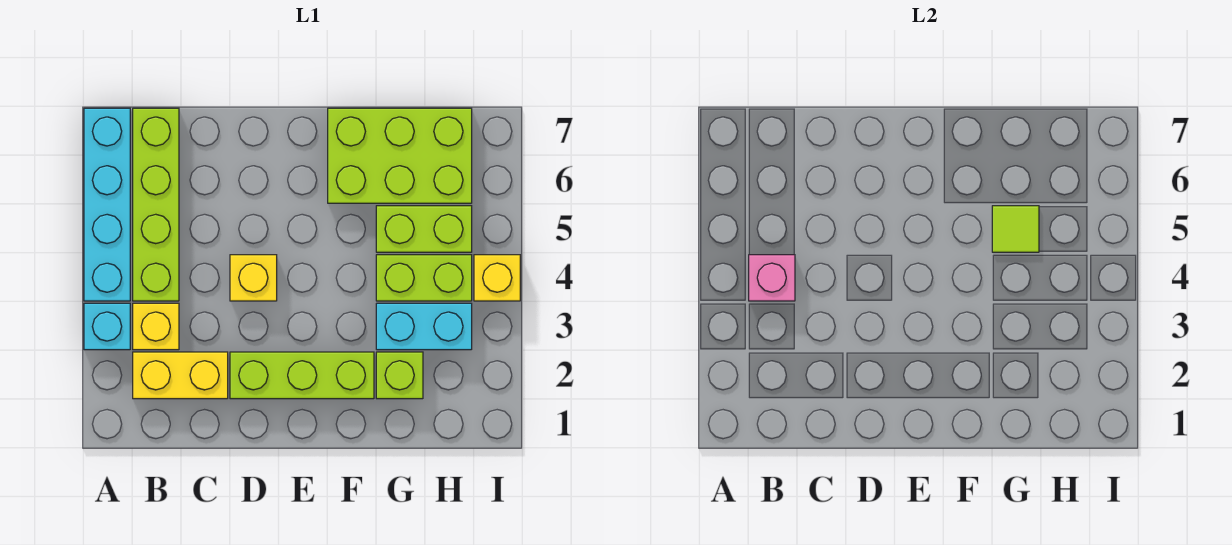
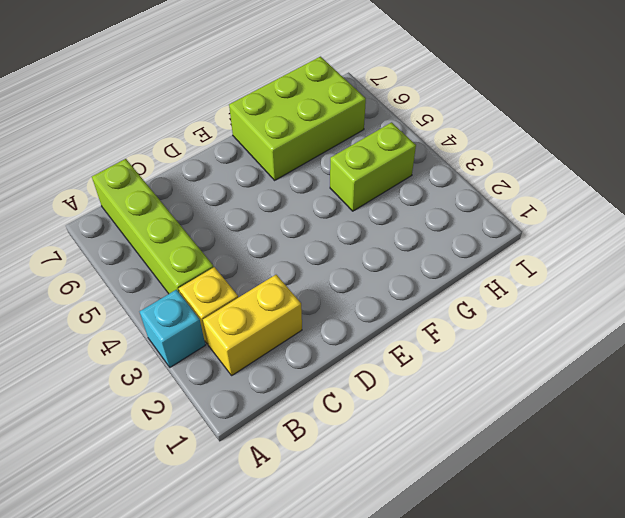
none -> cyan 1x4 brick [84,108,130,301]
none -> lime 1x3 brick [230,352,374,399]
none -> yellow 1x1 brick [230,255,277,301]

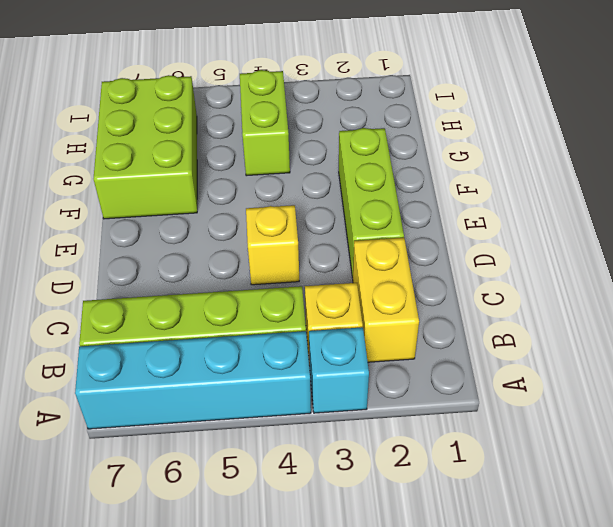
none -> lime 1x1 brick [376,352,423,399]
none -> cyan 1x2 brick [376,303,472,350]
none -> lime 1x2 brick [376,206,472,252]

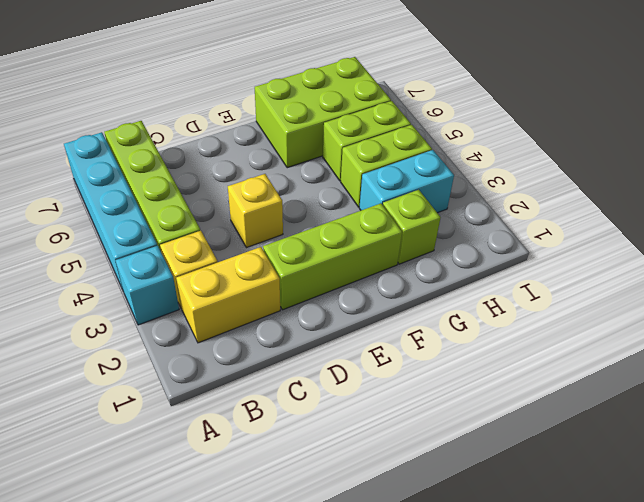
none -> yellow 1x1 brick [474,255,520,301]
none -> pink 1x1 brick [749,255,795,301]
none -> lime 1x1 tile [992,206,1039,252]

